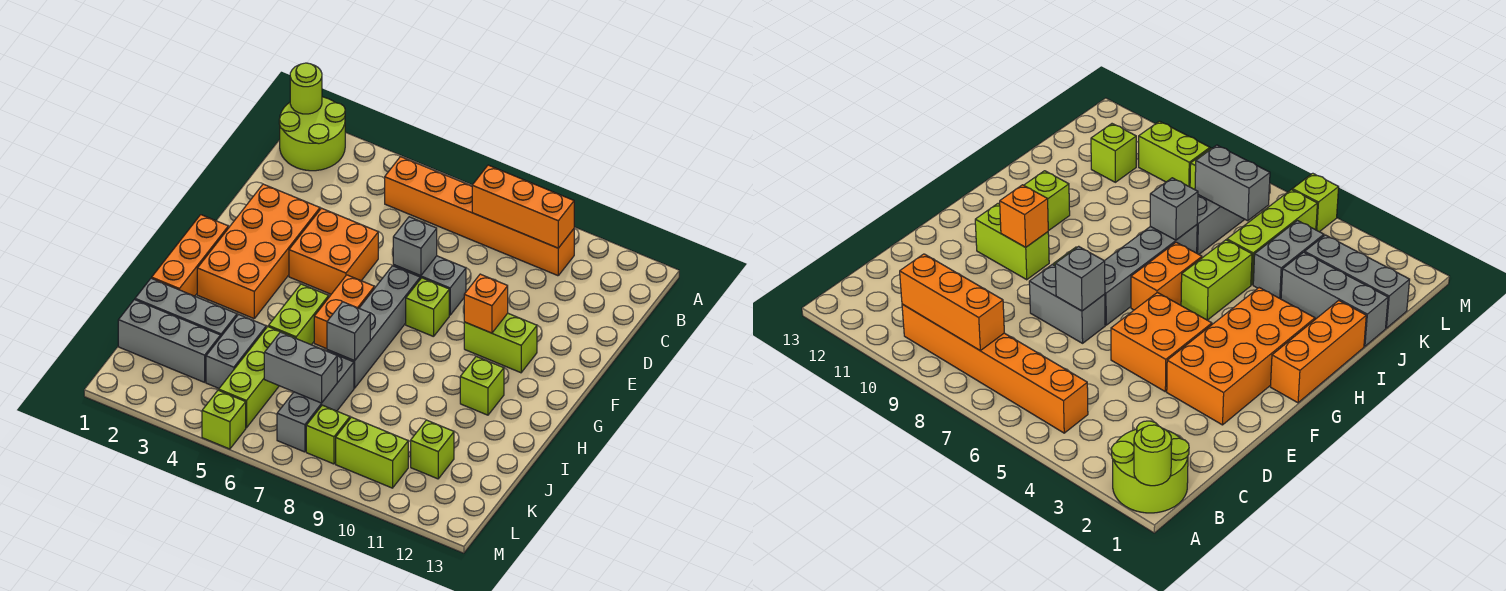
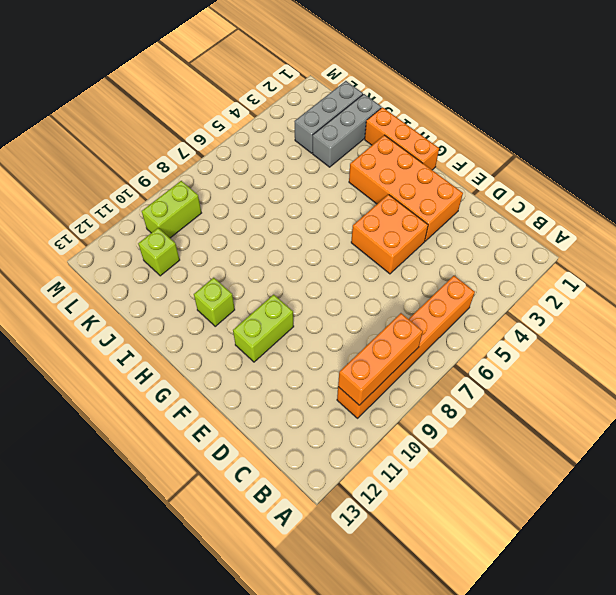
none -> lime 2x2 round brick [279,97,345,171]
none -> grey 1x2 brick [393,256,466,315]
none -> grey 1x4 brick [327,266,420,388]

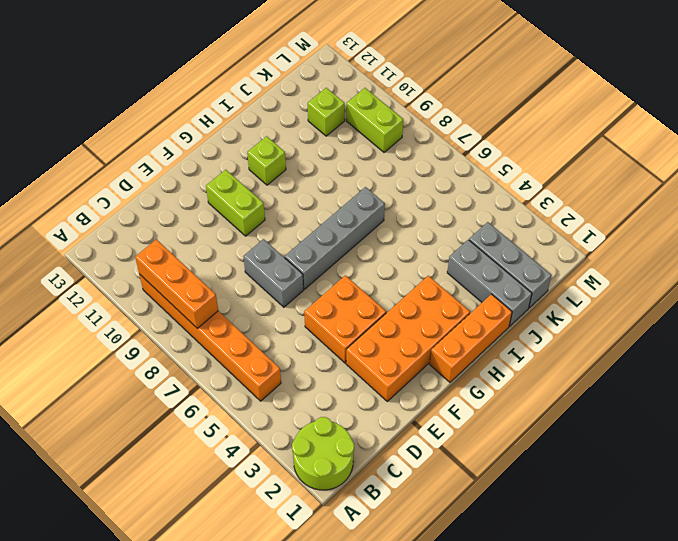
none -> lime 1x1 brick [406,278,449,337]
none -> orange 1x2 brick [314,275,374,349]
none -> lime 1x2 brick [268,284,329,345]

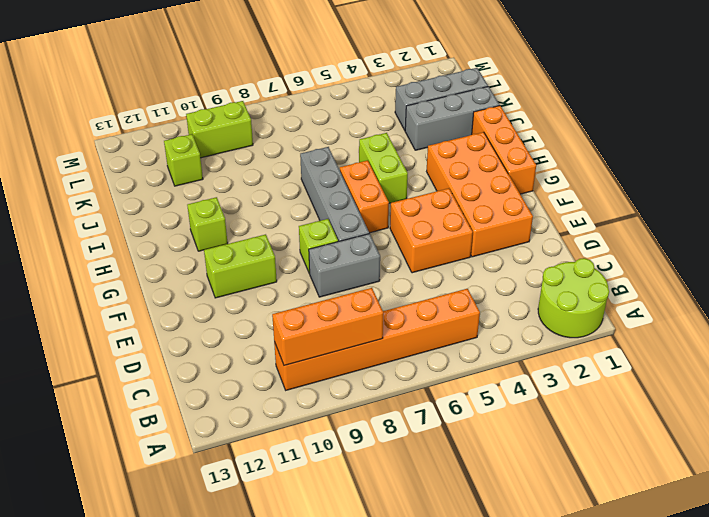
none -> grey 1x2 brick [206,314,266,388]
none -> lime 1x3 brick [219,327,294,428]
none -> grey 1x3 brick [277,351,354,452]

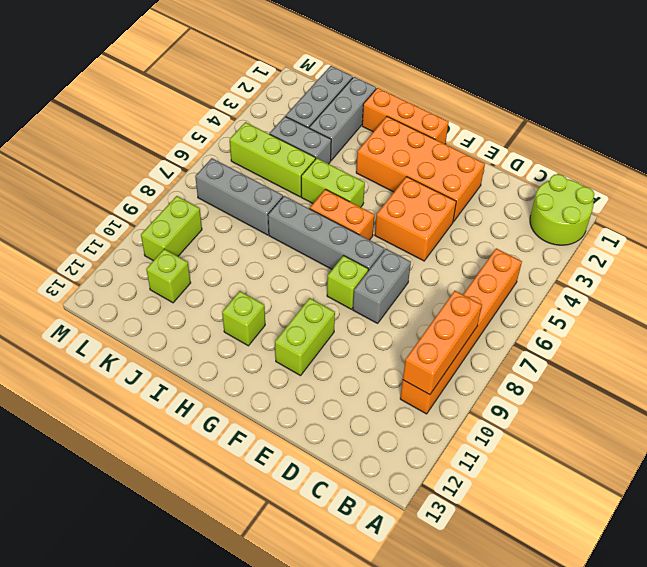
none -> lime 1x1 brick [306,405,350,464]
none -> lime 1x1 brick [202,390,246,449]
none -> lime 1x1 round brick [290,63,322,114]

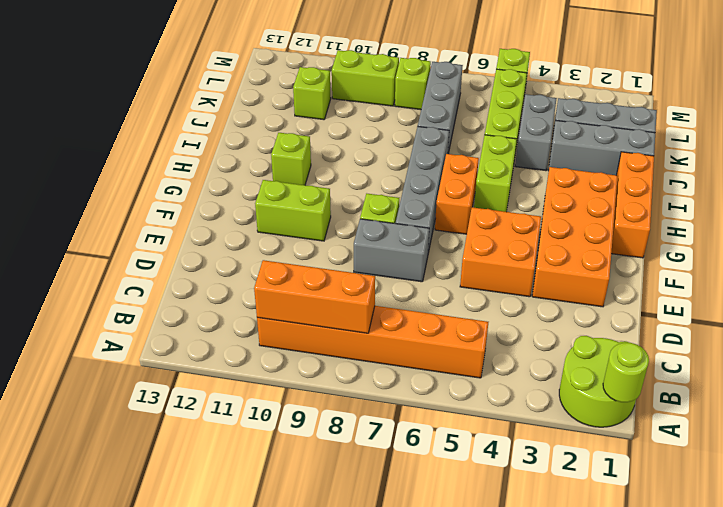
none -> grey 1x1 brick [393,217,437,276]
none -> orange 1x1 brick [464,274,508,333]
none -> grey 1x1 brick [327,302,370,361]

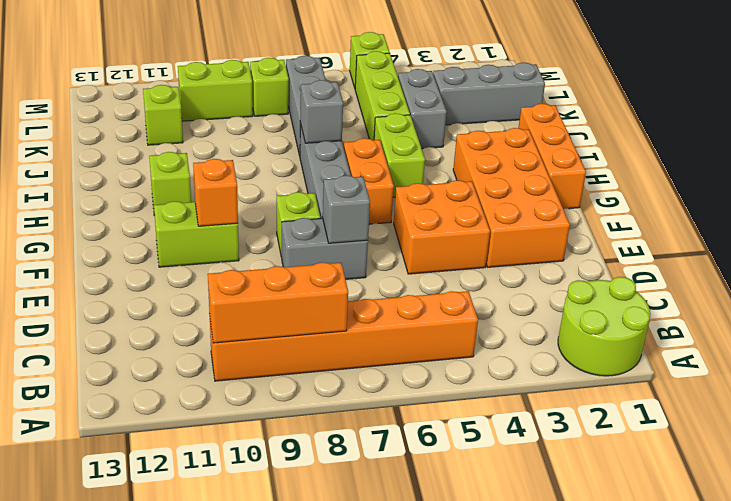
none -> grey 1x3 brick [135,278,237,337]
none -> lime 1x1 round brick [290,63,322,114]
none -> grey 1x2 brick [264,332,337,403]

